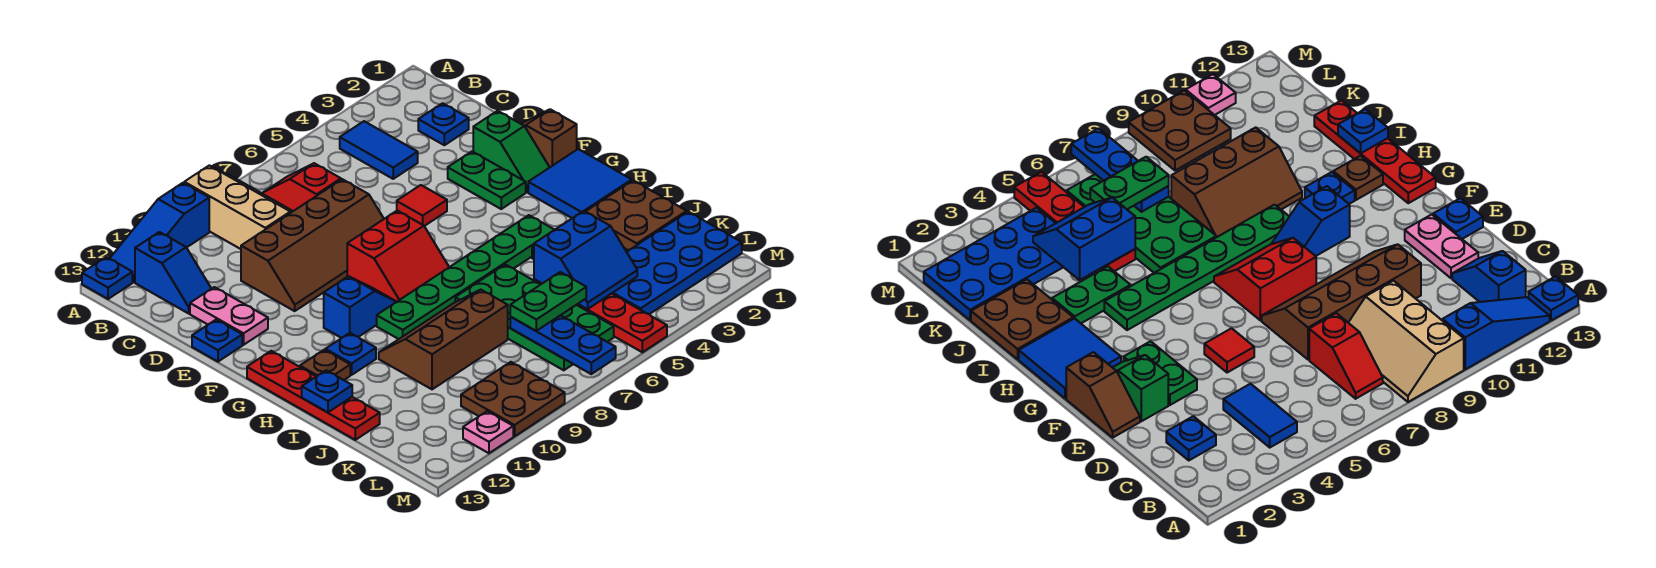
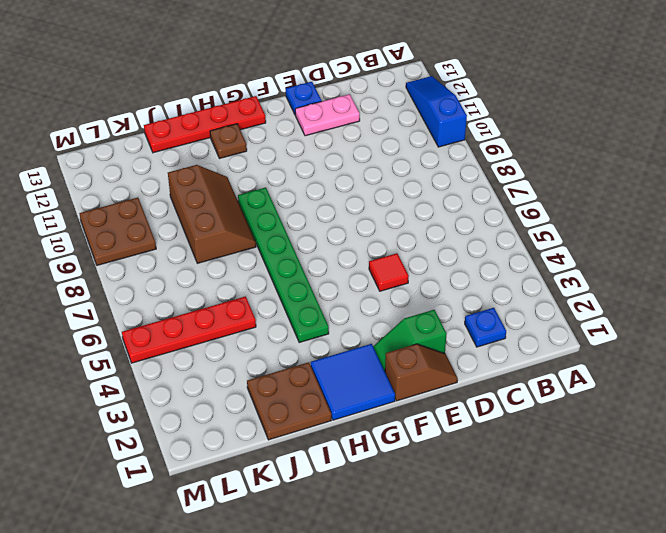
none -> tan 2x3 slope [184,165,293,249]
none -> blue 1x1 plate [82,257,132,299]
none -> blue 1x2 tile [340,121,418,179]
none -> red 1x2 slope [263,163,341,211]

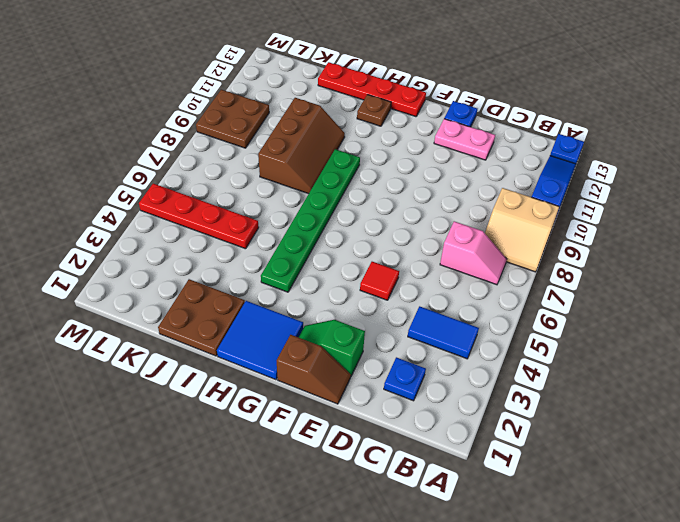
tan 2x2 slope [485,188,559,272] -> tan 2x3 slope [184,165,293,249]
pink 1x2 slope [440,221,507,285] -> red 1x2 slope [263,163,341,211]
none -> blue 1x2 slope [135,232,211,313]
none -> brown 2x4 slope [241,179,384,311]
none -> green 1x2 plate [448,151,526,209]
none -> red 2x2 slope [347,211,449,302]

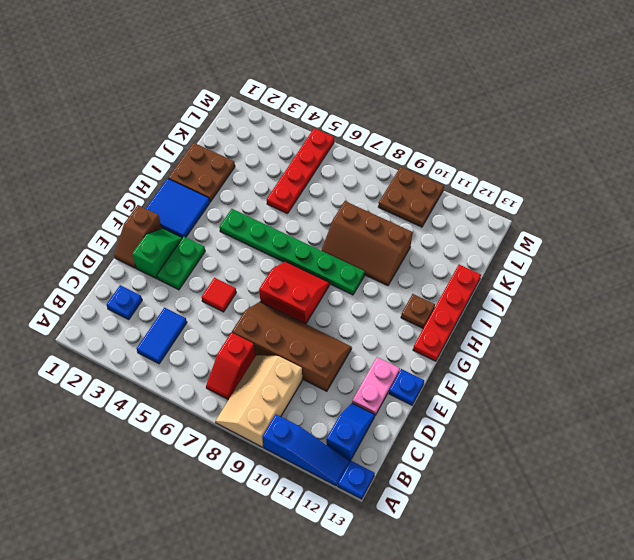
none -> blue 1x2 slope [324,276,396,338]
none -> blue 1x1 plate [325,333,376,375]
none -> green 1x2 plate [1052,266,1131,323]
none -> green 2x4 plate [455,264,614,370]

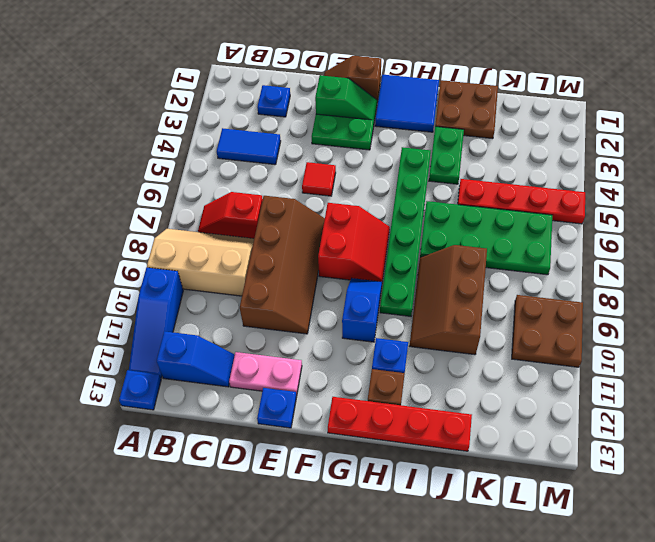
none -> blue 2x4 plate [612,212,742,314]
none -> pink 1x1 plate [463,411,513,453]
none -> blue 1x1 plate [302,370,352,412]
none -> blue 2x2 slope [534,211,637,309]

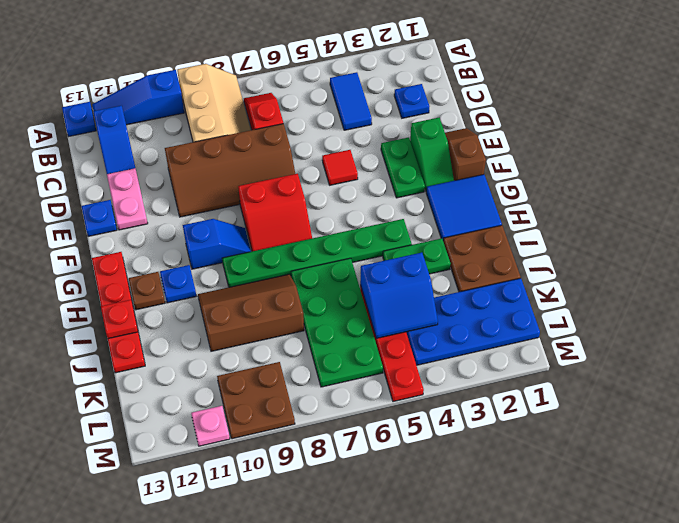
red 1x1 plate [101,300,138,339] -> blue 1x1 plate [302,370,352,412]
none -> blue 1x3 plate [510,315,616,374]
none -> green 1x2 plate [510,272,586,331]

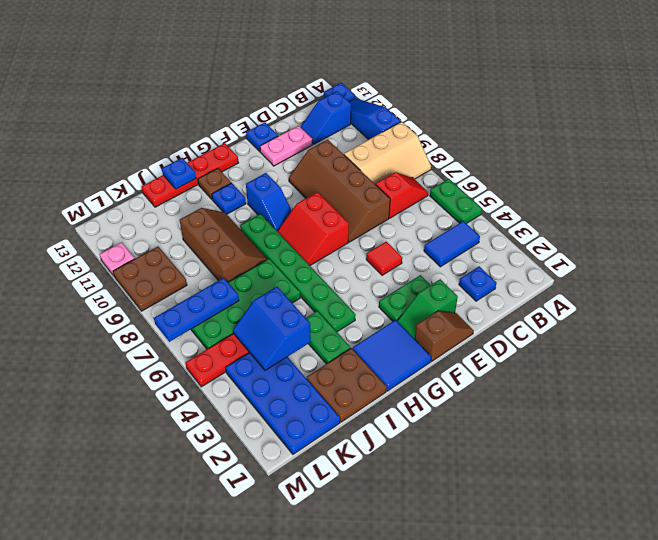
green 1x2 plate [430,179,482,224] -> green 1x2 plate moved to [510,272,586,331]

